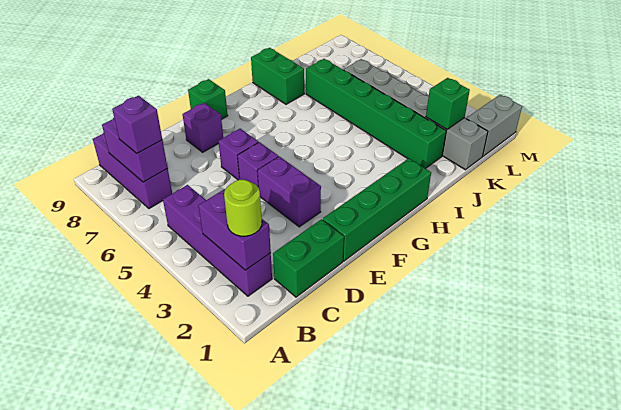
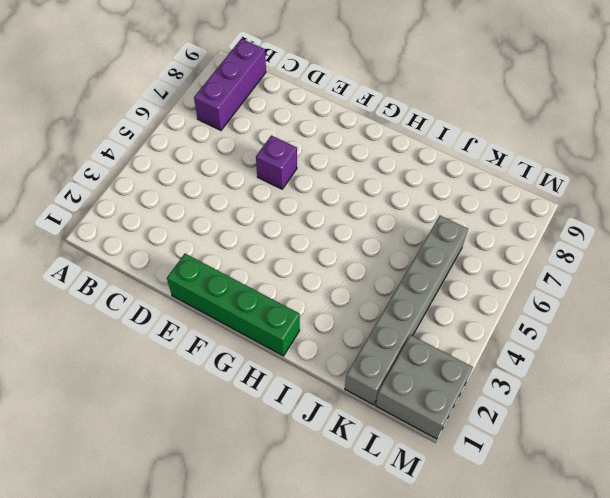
grey 2x2 brick [375,335,473,439] -> grey 1x2 brick [466,95,522,156]
none -> purple 1x4 brick [163,185,272,296]
none -> green 1x2 brick [273,219,344,297]
none -> purple 1x2 brick [257,156,321,227]

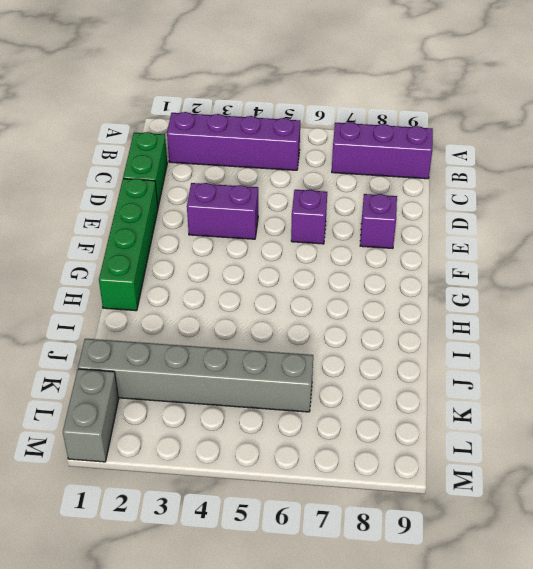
none -> purple 1x1 brick [238,142,278,188]
none -> green 1x1 brick [188,79,228,119]
none -> green 1x2 brick [251,48,304,104]

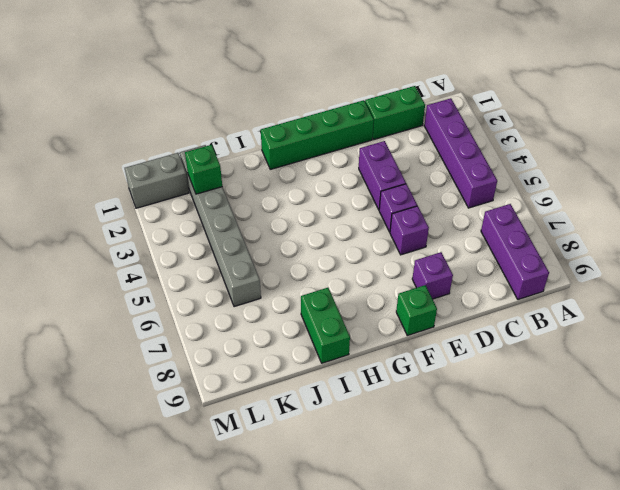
none -> green 1x6 brick [306,59,446,169]
none -> purple 1x2 brick [198,189,271,270]
none -> purple 1x2 brick [102,118,168,182]

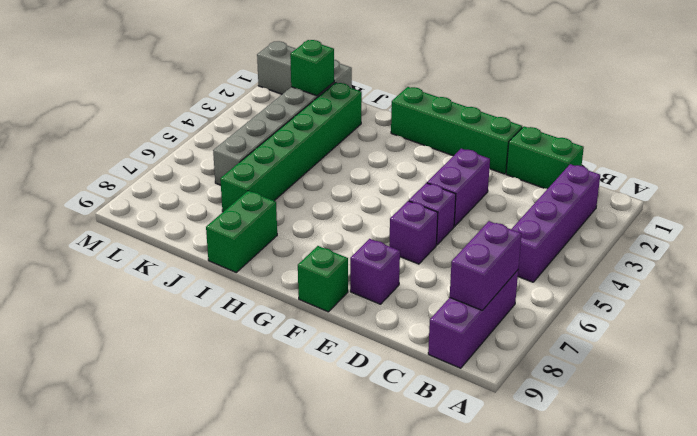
none -> purple 1x2 brick [198,189,271,270]
none -> lime 1x1 round brick [224,180,262,236]
none -> purple 1x1 brick [112,96,162,153]

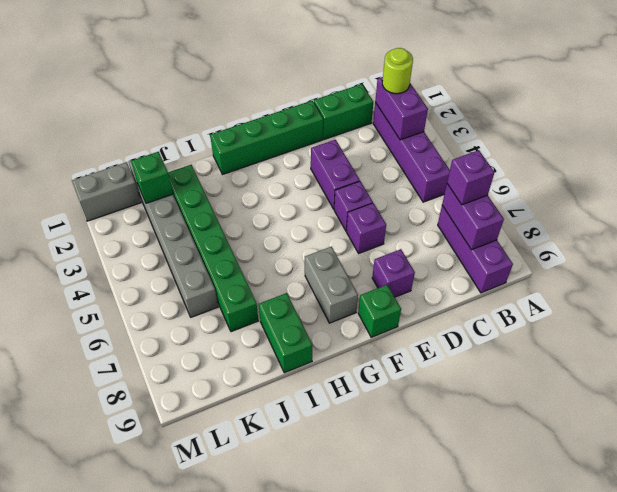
grey 1x2 brick [305,247,358,323] -> none

